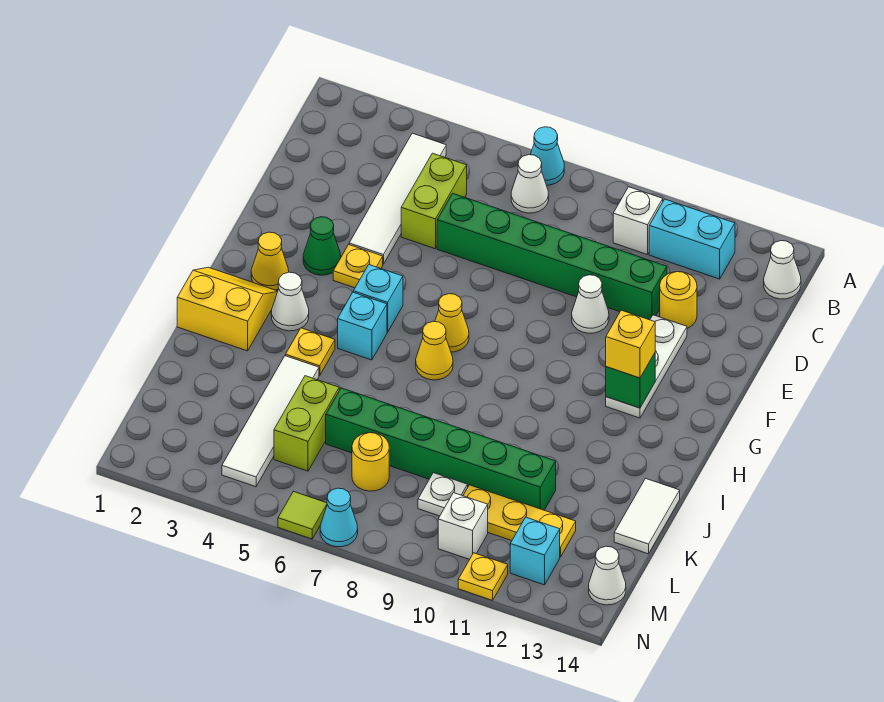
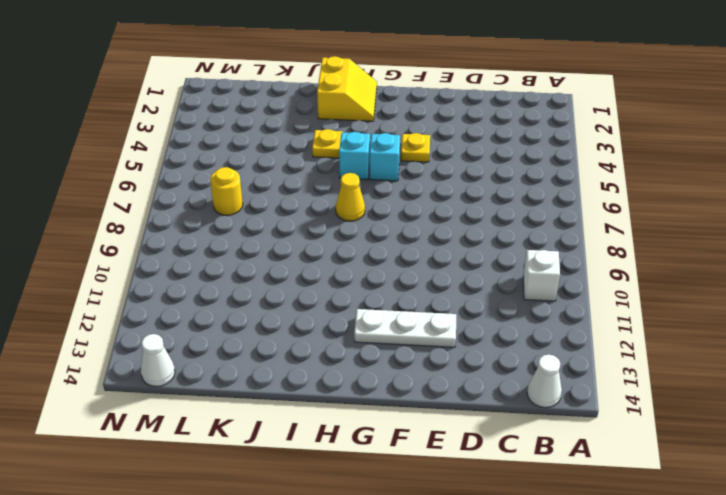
none -> cyan 1x1 cone [530,127,564,185]
none -> white 1x4 tile [349,133,446,264]
none -> white 1x1 cone [511,155,549,213]
none -> cyan 1x2 brick [649,199,735,279]

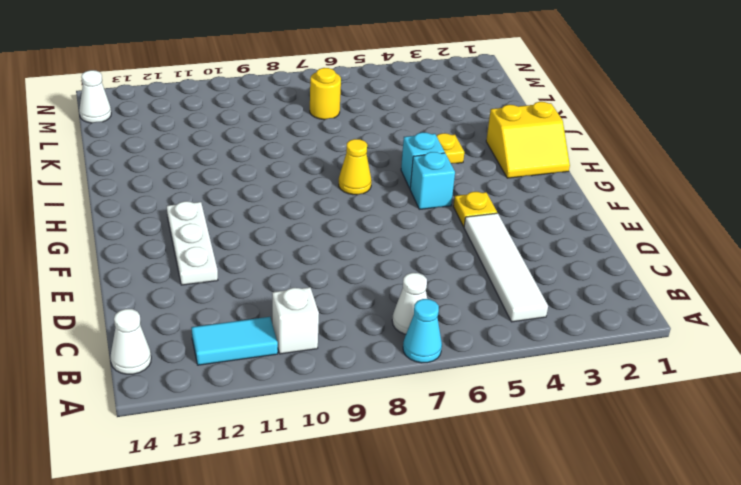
cyan 1x2 tile [191,317,278,365] -> cyan 1x2 brick [649,199,735,279]
none -> lime 1x2 brick [401,153,467,249]
none -> green 1x6 brick [437,193,667,320]
none -> yellow 1x1 round brick [660,272,697,328]
none -> white 1x1 cone [572,275,609,333]

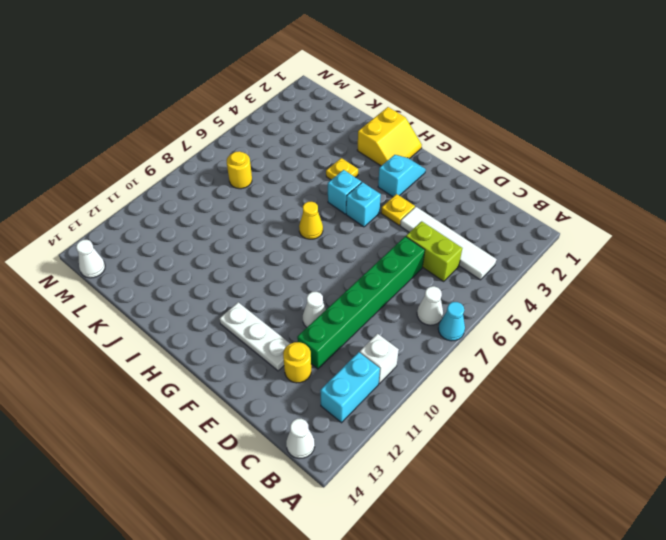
cyan 1x2 slope [378,155,426,197] -> yellow 1x1 cone [251,232,289,290]
none -> green 1x1 cone [303,217,341,275]
none -> yellow 1x1 cone [435,294,469,352]
none -> white 1x1 cone [271,272,309,331]
none -> white 1x4 tile [222,356,319,487]

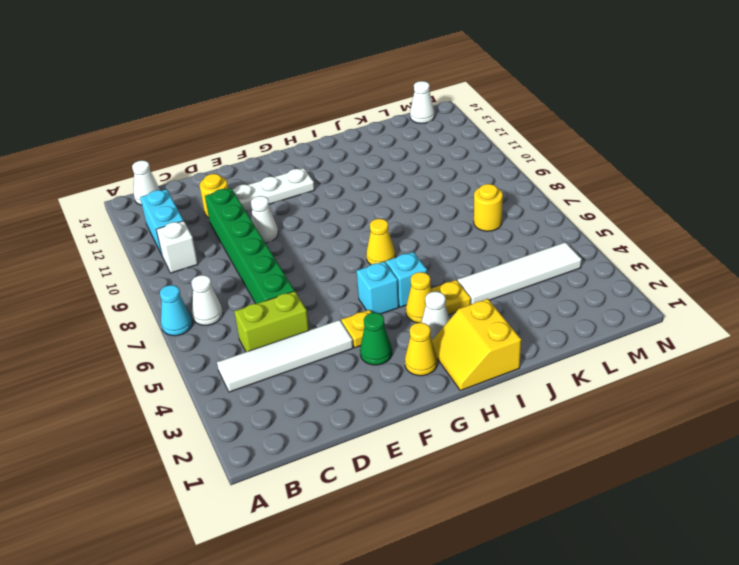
yellow 1x1 cone [406,272,432,323] -> yellow 1x1 cone moved to [435,294,469,352]
none -> white 1x2 tile [614,478,680,554]
none -> lime 1x2 brick [274,376,339,471]
none -> green 1x6 brick [326,388,556,510]
none -> white 1x1 plate [418,473,468,516]

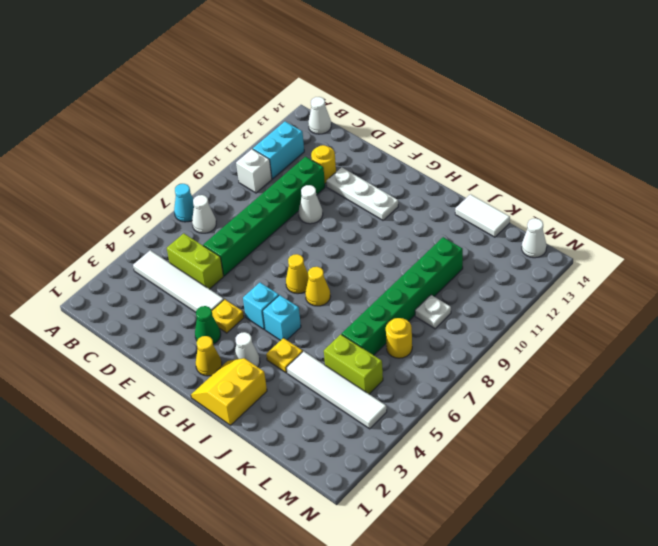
none -> yellow 1x3 plate [463,485,576,557]
none -> white 1x1 brick [438,493,488,559]
none -> cyan 1x1 brick [510,517,560,585]
none -> lime 1x1 tile [278,491,327,539]

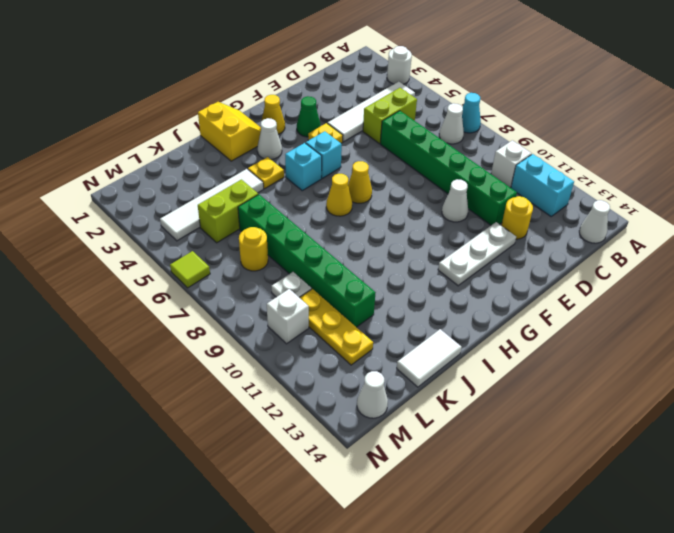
white 1x1 round brick [387,46,412,84] -> none
none -> cyan 1x1 brick [510,517,560,585]
none -> cyan 1x1 cone [320,488,358,547]
none -> yellow 1x1 plate [458,553,508,600]
none -> green 1x1 brick [606,353,655,408]

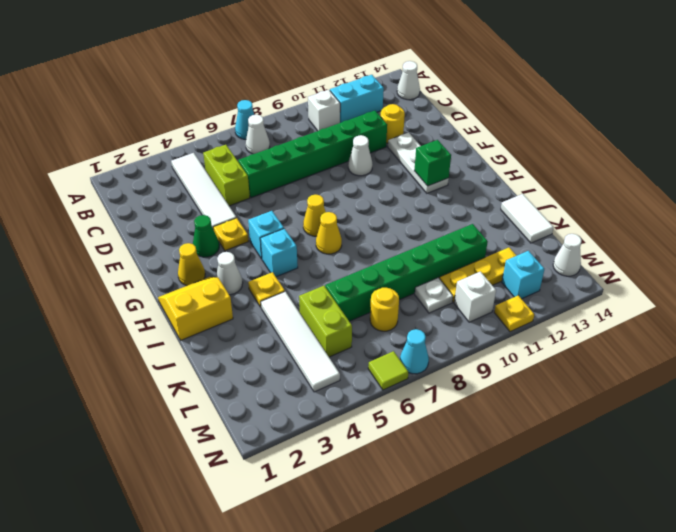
none -> yellow 1x1 brick [606,310,655,378]

